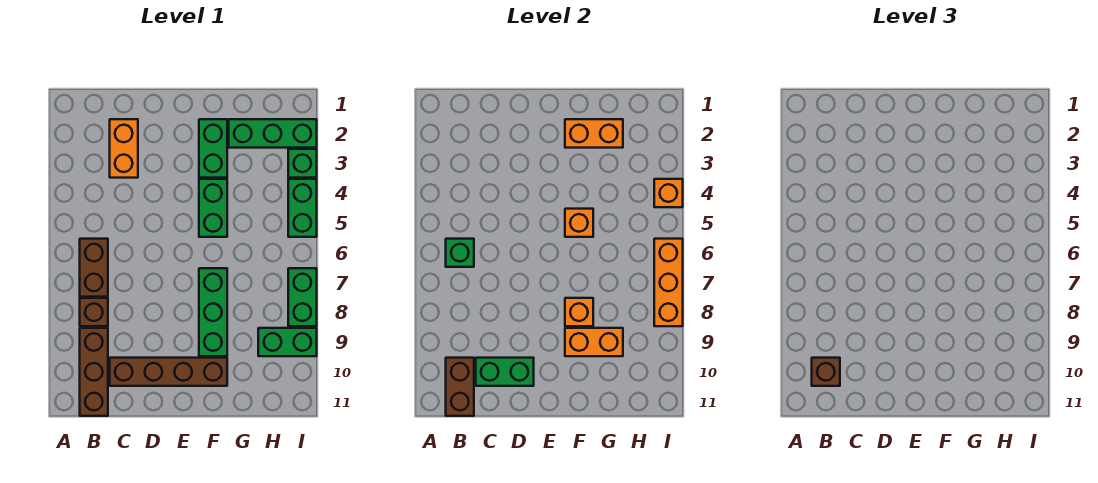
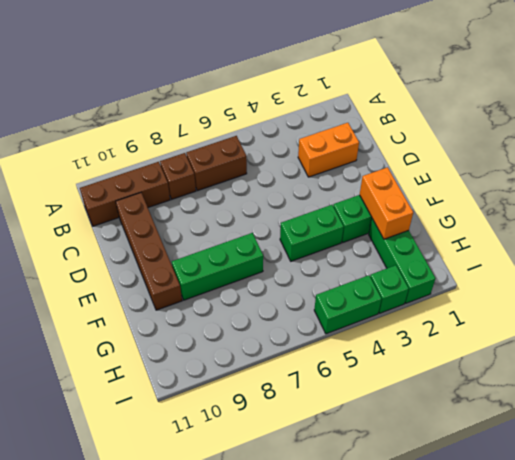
none -> green 1x2 brick [258,328,317,356]
none -> green 1x2 brick [288,268,317,326]
none -> green 1x1 brick [446,239,474,267]

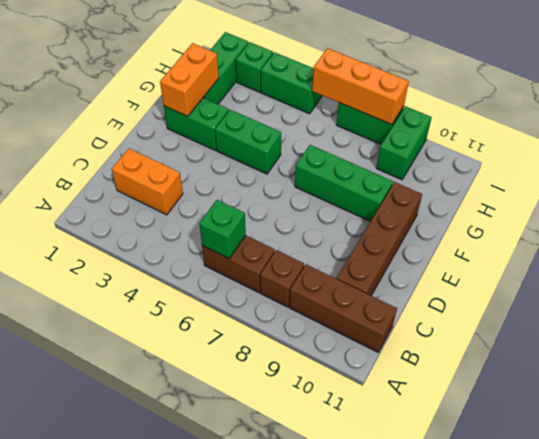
none -> brown 1x2 brick [446,358,474,416]
none -> green 1x2 brick [476,358,534,386]
none -> orange 1x1 brick [565,209,593,237]

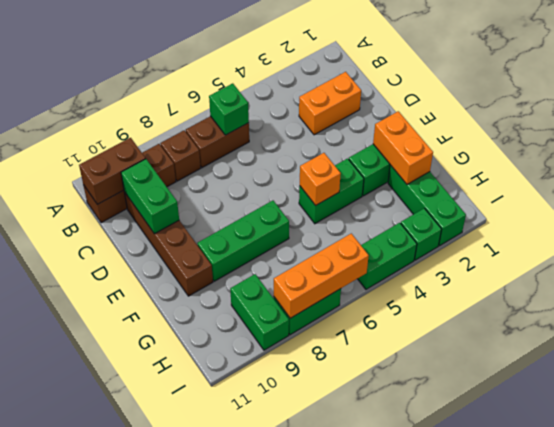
none -> orange 1x1 brick [565,298,593,326]
none -> orange 1x2 brick [565,328,623,356]
none -> orange 1x1 brick [654,179,683,207]

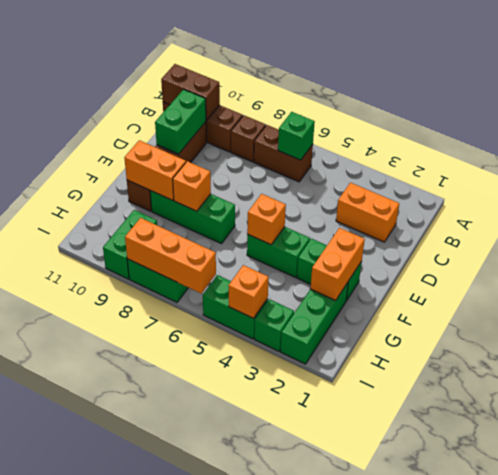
orange 1x2 brick [124,140,186,200] -> orange 1x2 brick turned to [565,328,623,356]
none -> brown 1x1 brick [812,358,840,386]

